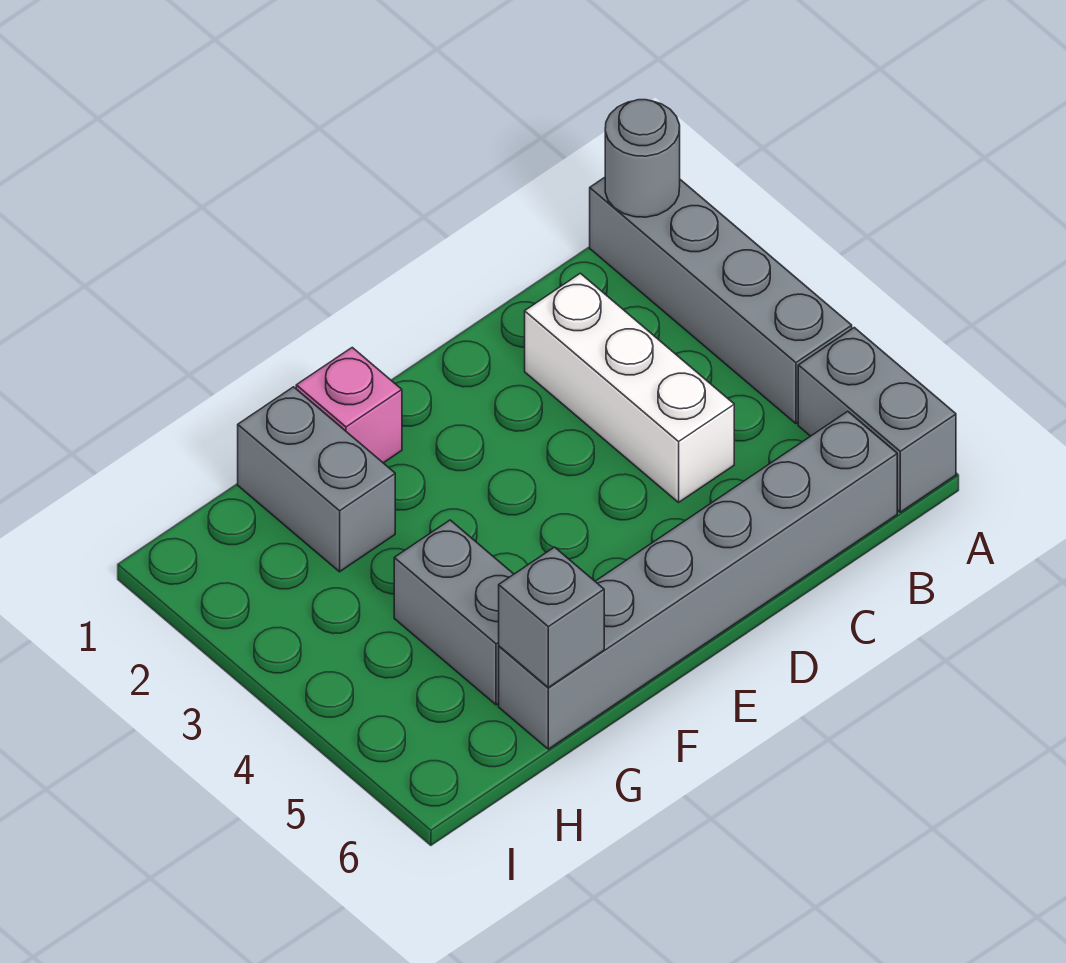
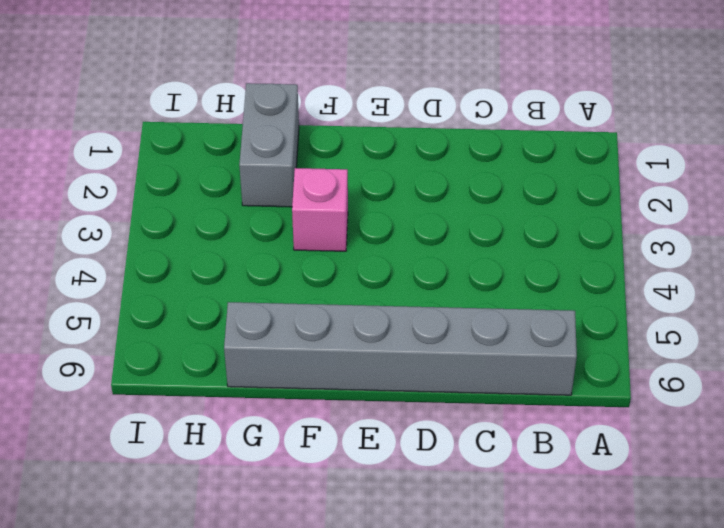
pink 1x1 brick [292,168,348,251] -> pink 1x1 brick moved to [296,348,402,463]
none -> grey 1x4 brick [590,177,852,423]
none -> grey 1x2 brick [798,328,956,512]

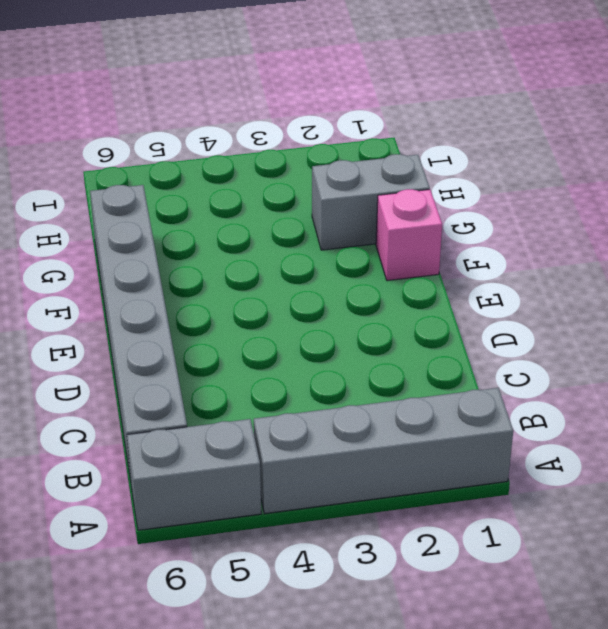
none -> white 1x3 brick [525,273,734,502]
none -> grey 1x2 brick [394,520,514,705]

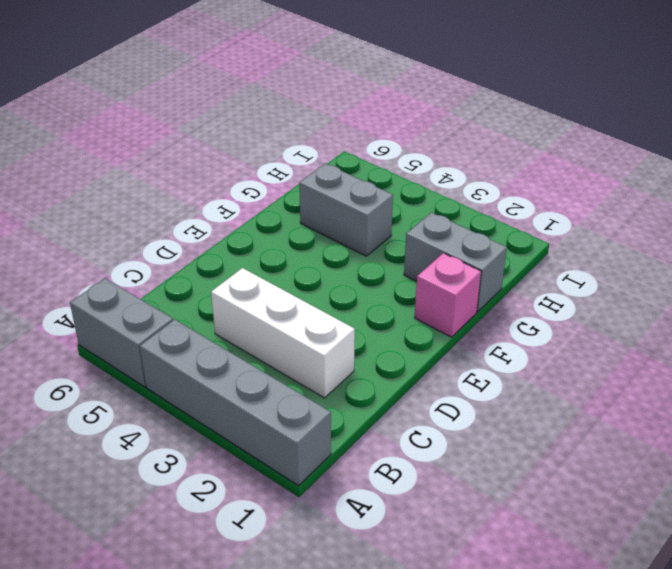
none -> grey 1x6 brick [499,411,897,749]
none -> grey 1x1 round brick [605,100,680,217]

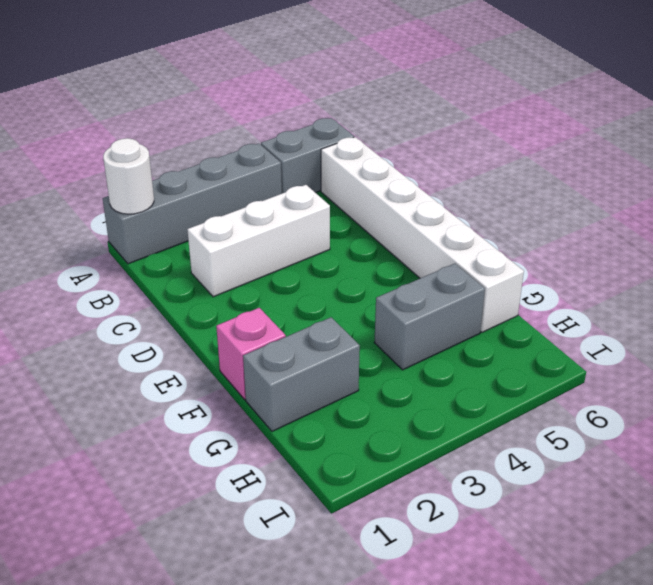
white 1x1 round brick [103,138,154,214] -> grey 1x1 round brick [605,100,680,217]
white 1x6 brick [321,137,524,332] -> grey 1x6 brick [499,411,897,749]
none -> grey 1x1 brick [499,547,604,687]

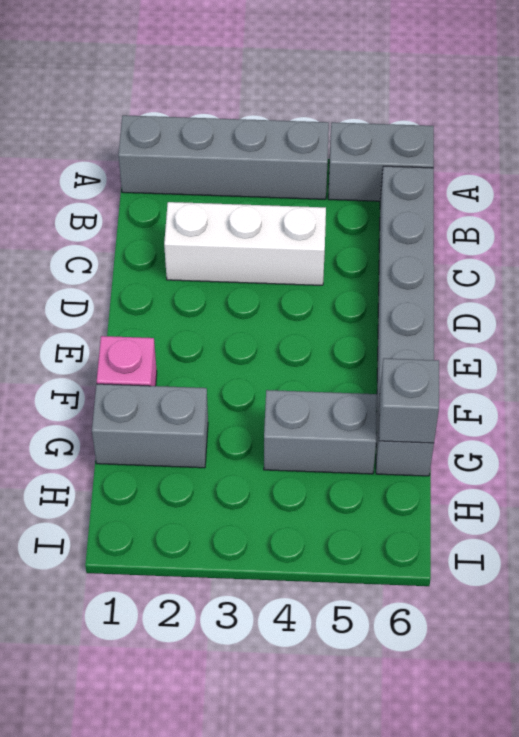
none -> grey 1x1 round brick [605,100,680,217]

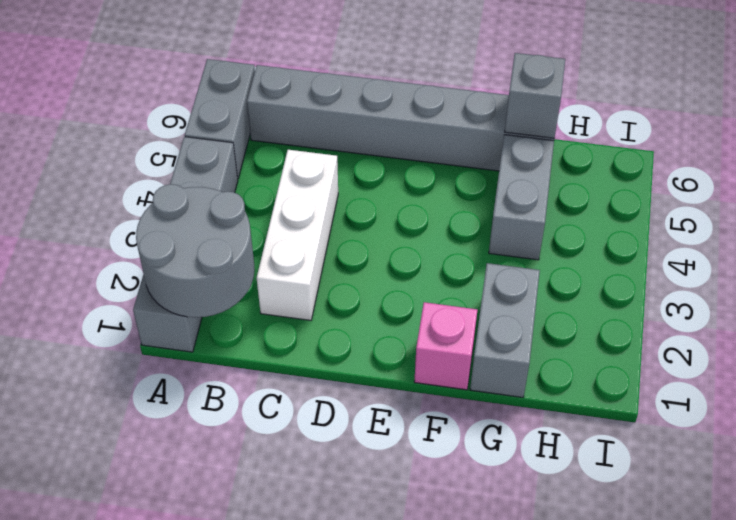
grey 2x2 round brick [136,184,255,317] -> grey 1x1 round brick [605,100,680,217]

